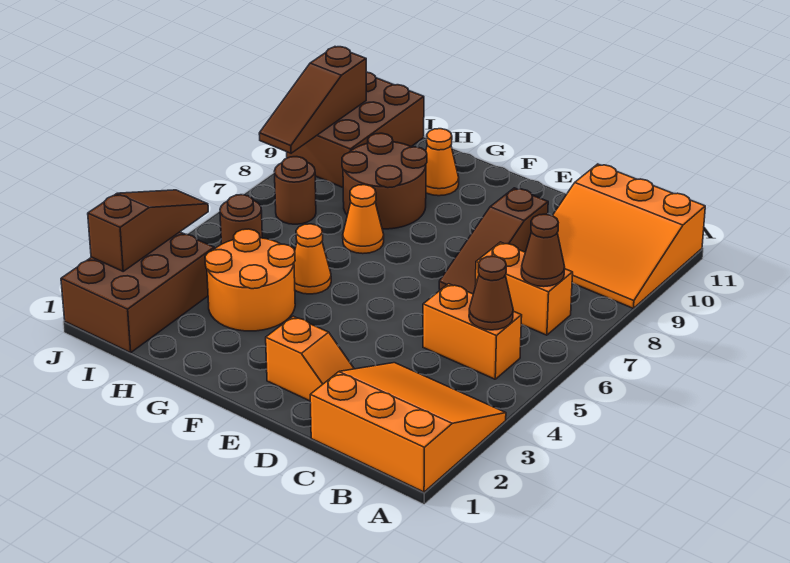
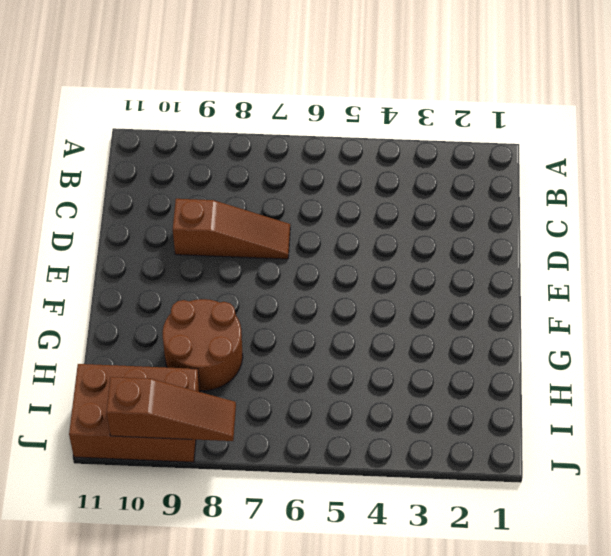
none -> orange 3x3 slope [310,363,506,492]
none -> orange 3x3 slope [552,164,705,308]
none -> orange 1x2 brick [423,284,522,379]

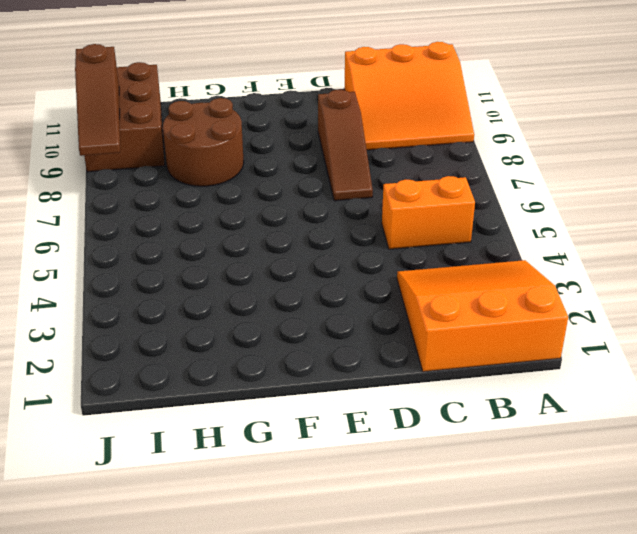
none -> orange 1x2 brick [476,242,573,335]
none -> orange 1x2 slope [266,316,354,401]
none -> orange 2x2 round brick [205,229,295,331]

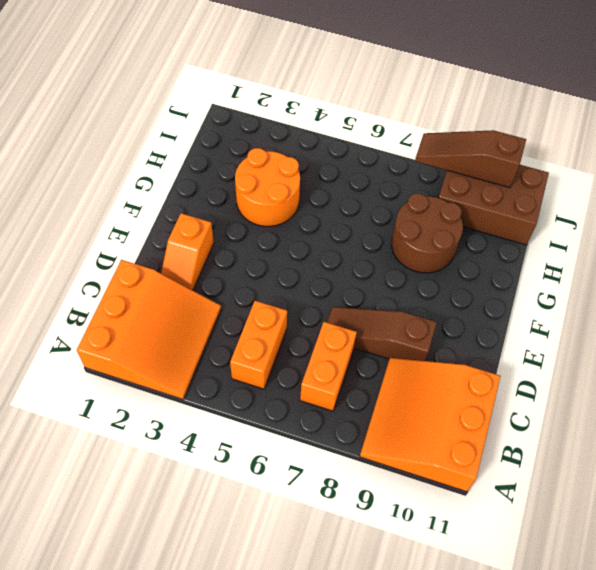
none -> orange 1x1 cone [294,224,331,294]
none -> orange 1x1 cone [343,185,384,254]
none -> orange 1x1 cone [426,129,459,196]

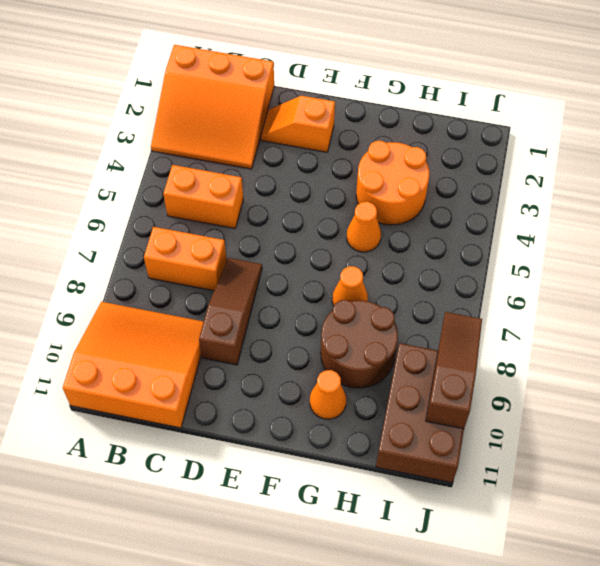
none -> brown 2x3 brick [61,232,214,353]
none -> brown 1x1 round brick [220,195,262,244]
none -> brown 1x1 round brick [274,157,316,224]

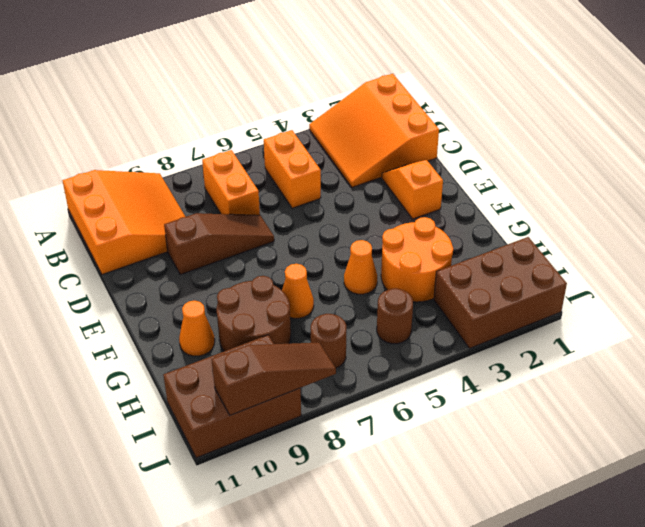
none -> brown 1x1 cone [469,256,513,330]
none -> brown 1x1 cone [521,214,565,287]
none -> brown 1x3 slope [88,190,208,271]

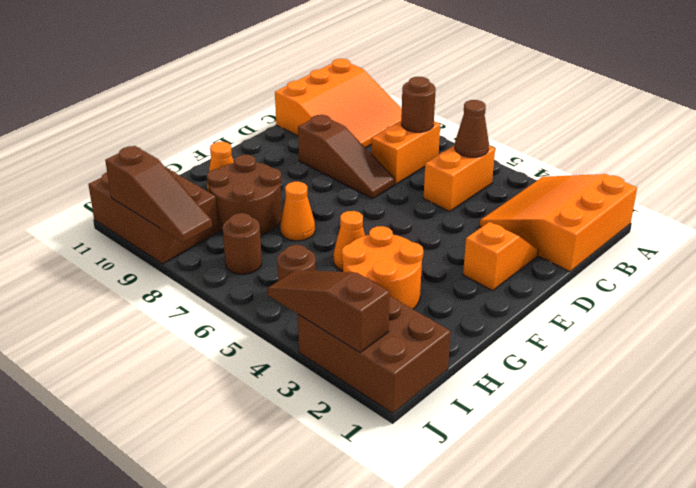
brown 1x1 round brick [401,77,436,132] -> brown 1x1 cone [521,214,565,287]

